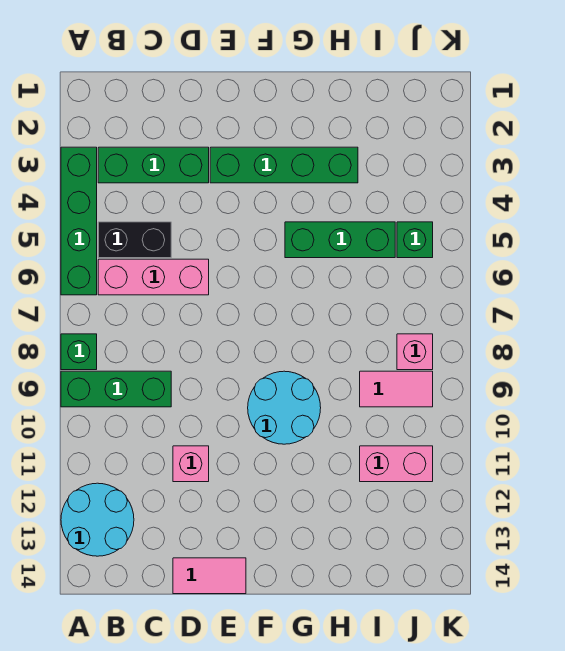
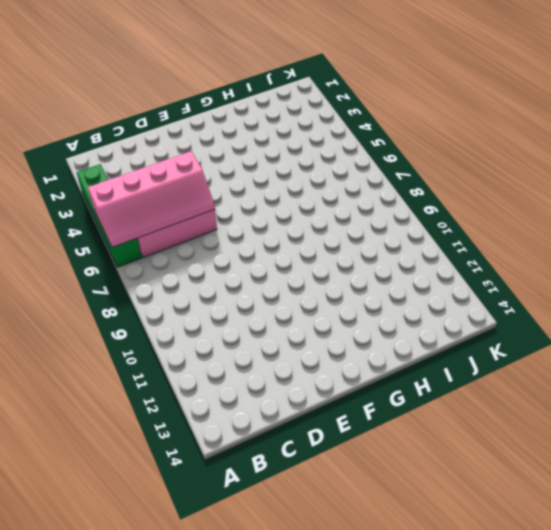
pink 2x4 slope [88,151,215,247] -> none
none -> green 1x1 brick [61,334,97,370]
none -> green 1x3 brick [61,371,171,407]
none -> cyan 2x2 round brick [61,483,134,556]

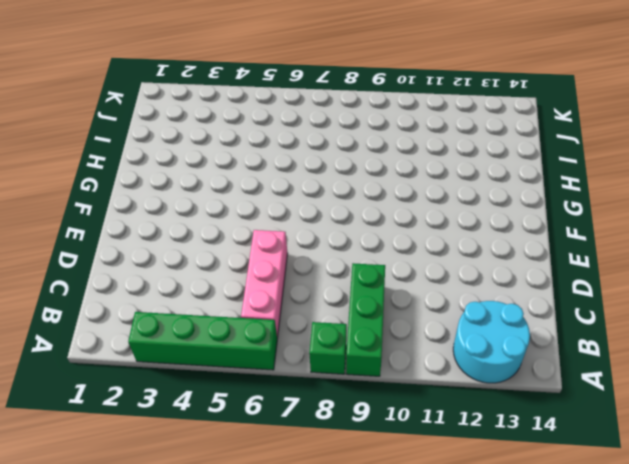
none -> green 1x3 brick [98,147,209,183]
none -> black 1x2 brick [98,222,171,258]
none -> pink 1x1 brick [173,446,209,482]

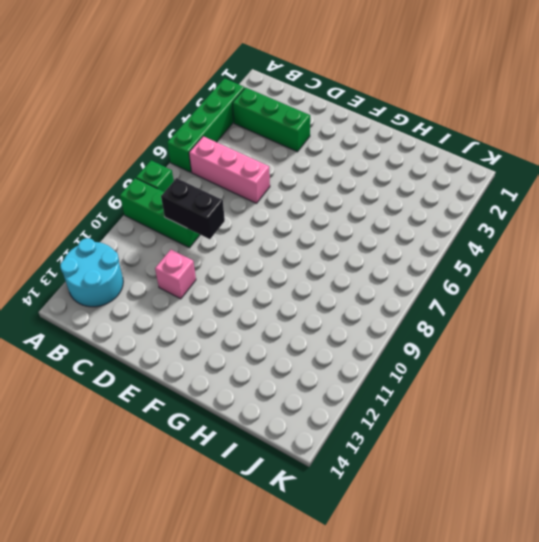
black 1x2 brick [161,178,225,239] -> black 1x2 brick moved to [98,222,171,258]
none -> pink 1x2 tile [173,558,246,594]
none -> green 1x4 brick [210,147,358,183]
none -> cyan 2x2 round brick [248,371,321,444]

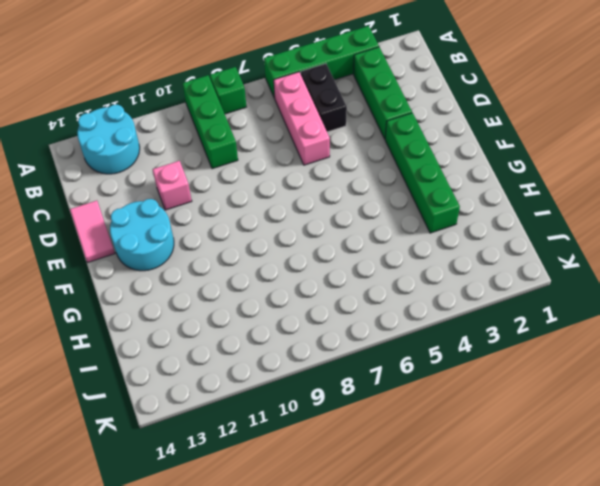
cyan 2x2 round brick [110,199,174,271] -> cyan 2x2 round brick moved to [248,371,321,444]
none -> green 1x3 brick [285,222,395,258]
none -> pink 1x2 tile [360,371,433,407]
none -> pink 1x2 brick [360,446,433,482]

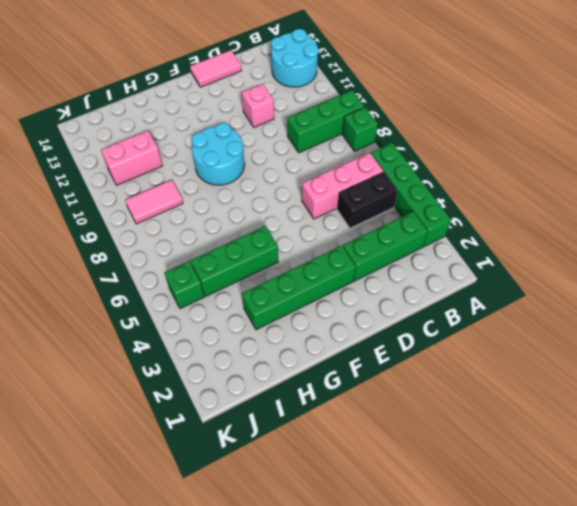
none -> pink 1x1 brick [397,334,433,370]

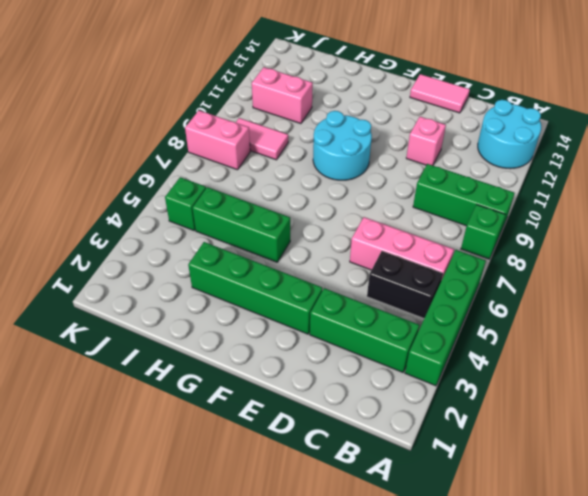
pink 1x2 brick [185,111,250,170] -> pink 1x1 brick [397,334,433,370]

